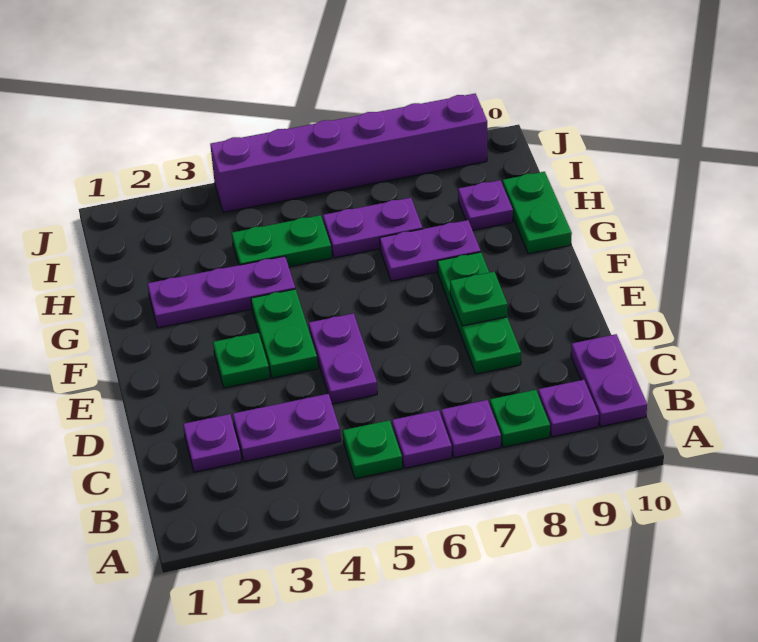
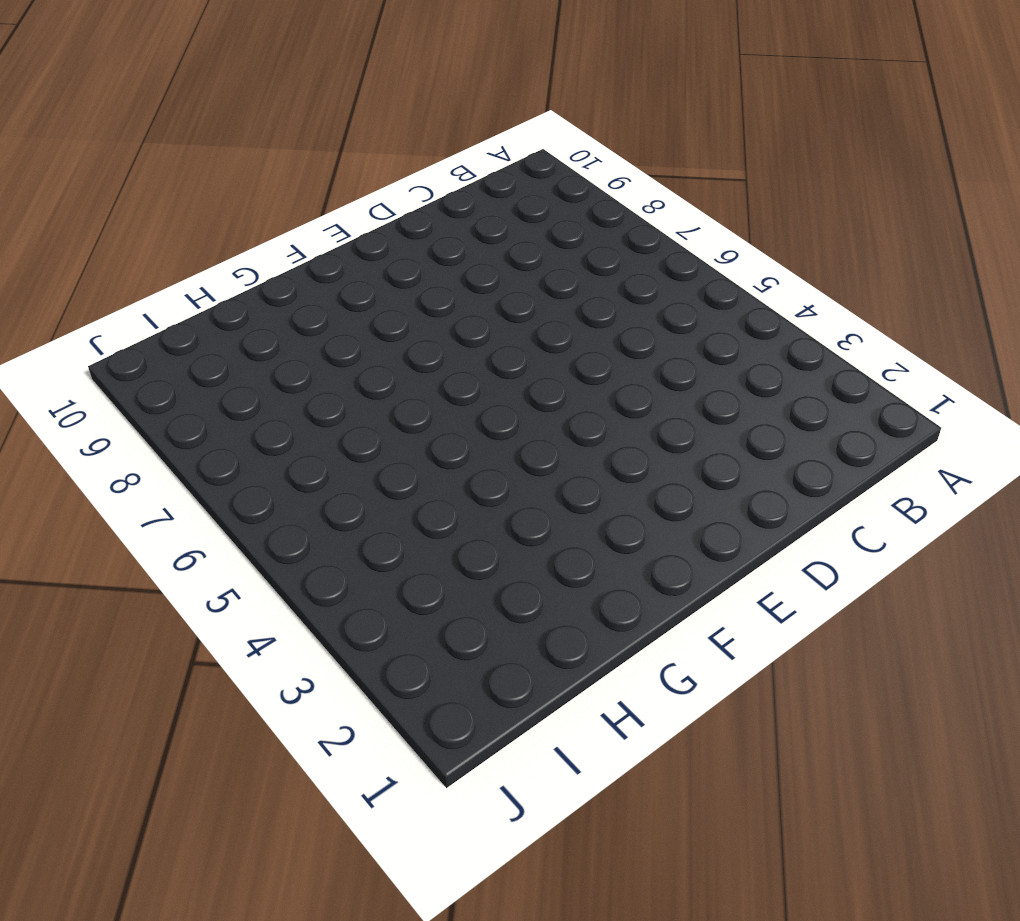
none -> green 1x1 plate [343,420,402,479]
none -> purple 1x1 plate [392,410,452,468]
none -> purple 1x1 plate [441,400,501,458]

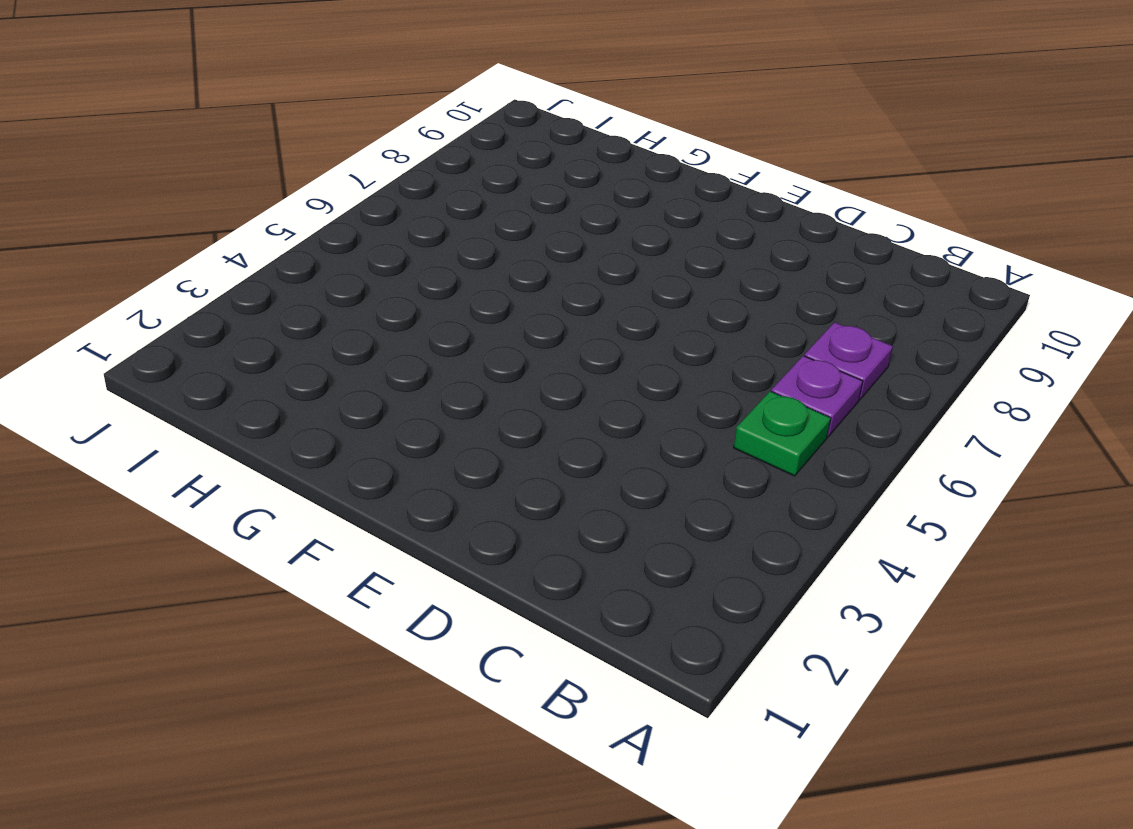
none -> green 1x1 plate [490,390,550,447]
none -> purple 1x1 plate [538,380,599,437]
none -> purple 1x2 plate [571,334,647,427]

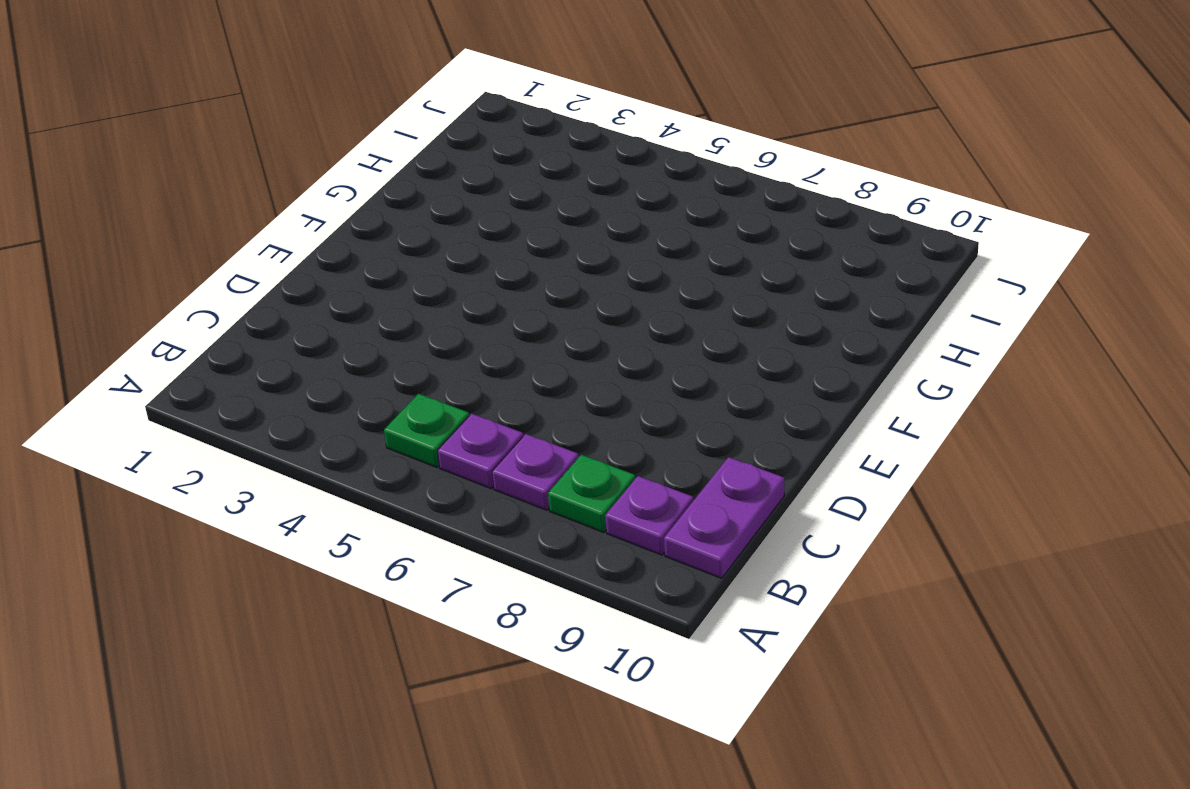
none -> purple 1x1 plate [183,414,241,472]
none -> purple 1x2 plate [233,394,341,462]
none -> purple 1x2 plate [309,313,377,404]

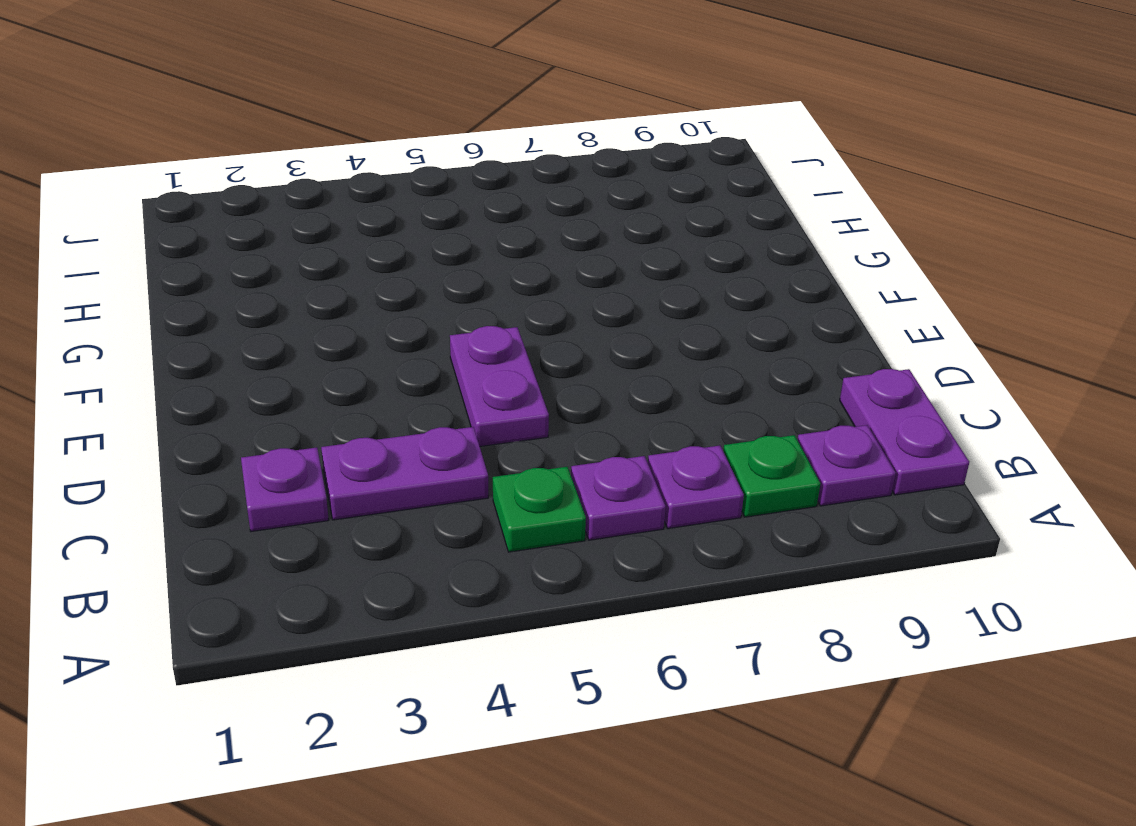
none -> green 1x3 plate [437,252,521,374]
none -> green 1x1 plate [213,333,270,388]
none -> green 1x2 plate [251,289,318,378]

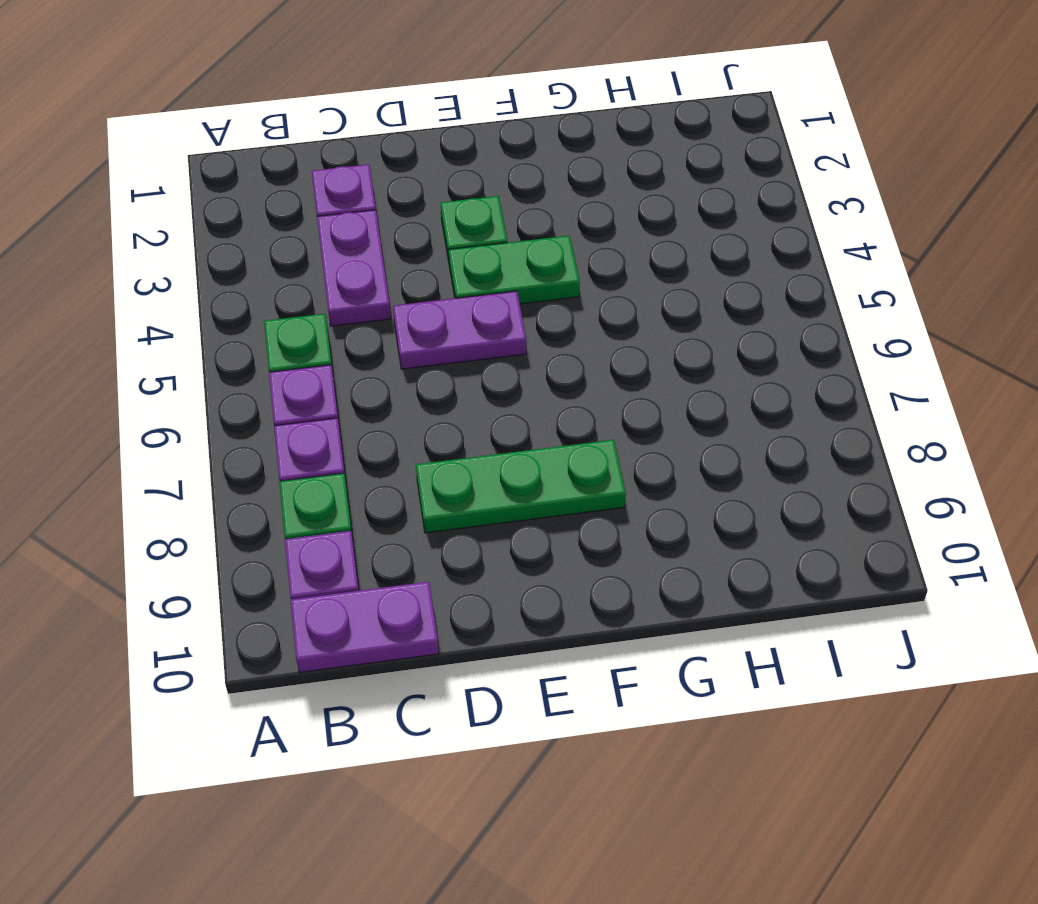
none -> purple 1x3 plate [148,256,295,328]
none -> purple 1x2 plate [380,220,481,281]
none -> green 1x2 plate [503,172,572,254]

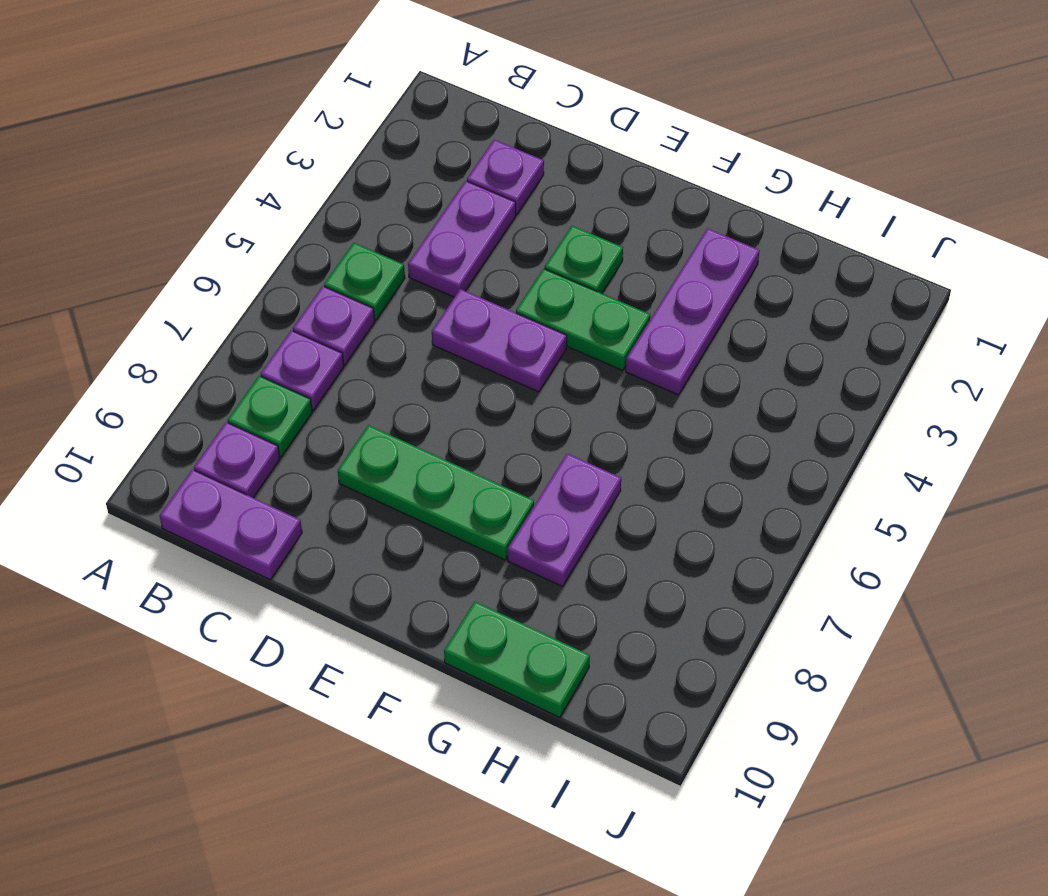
none -> green 1x2 plate [232,215,332,267]
none -> purple 1x2 plate [323,198,423,258]
none -> purple 1x1 plate [458,180,513,230]

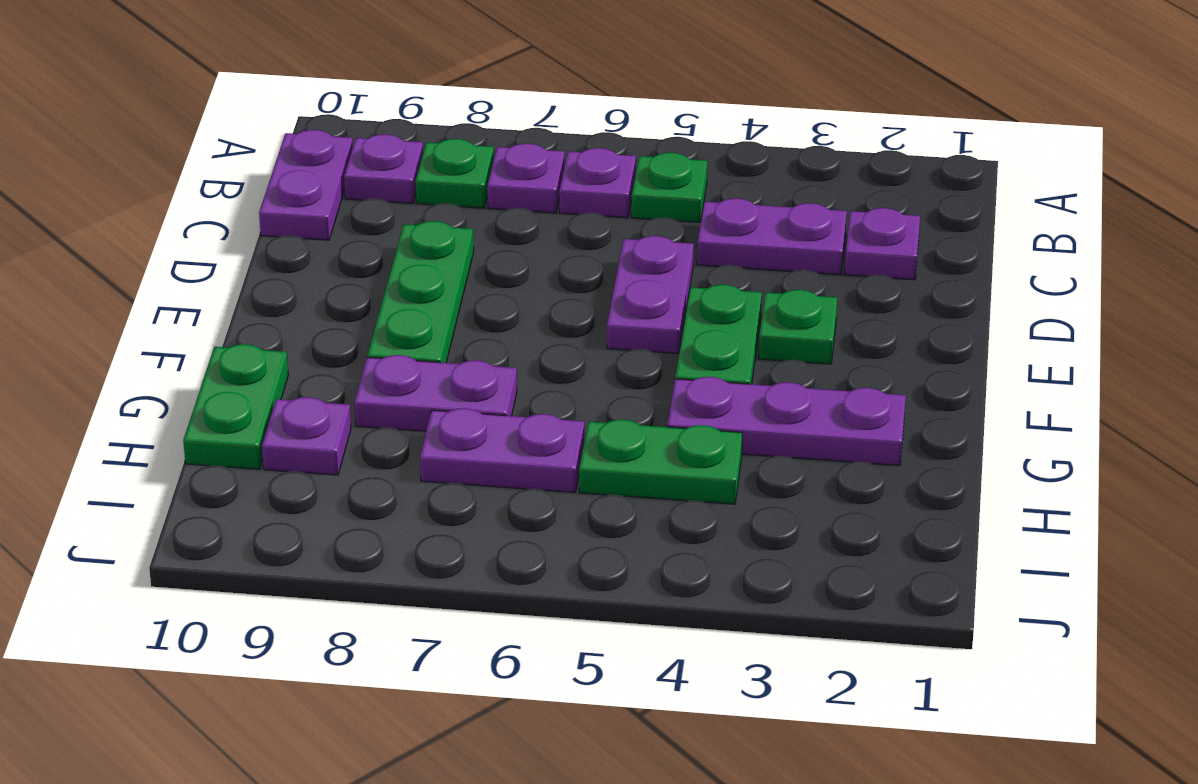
none -> purple 1x6 brick [210,94,487,212]
none -> green 1x1 plate [450,272,507,326]

